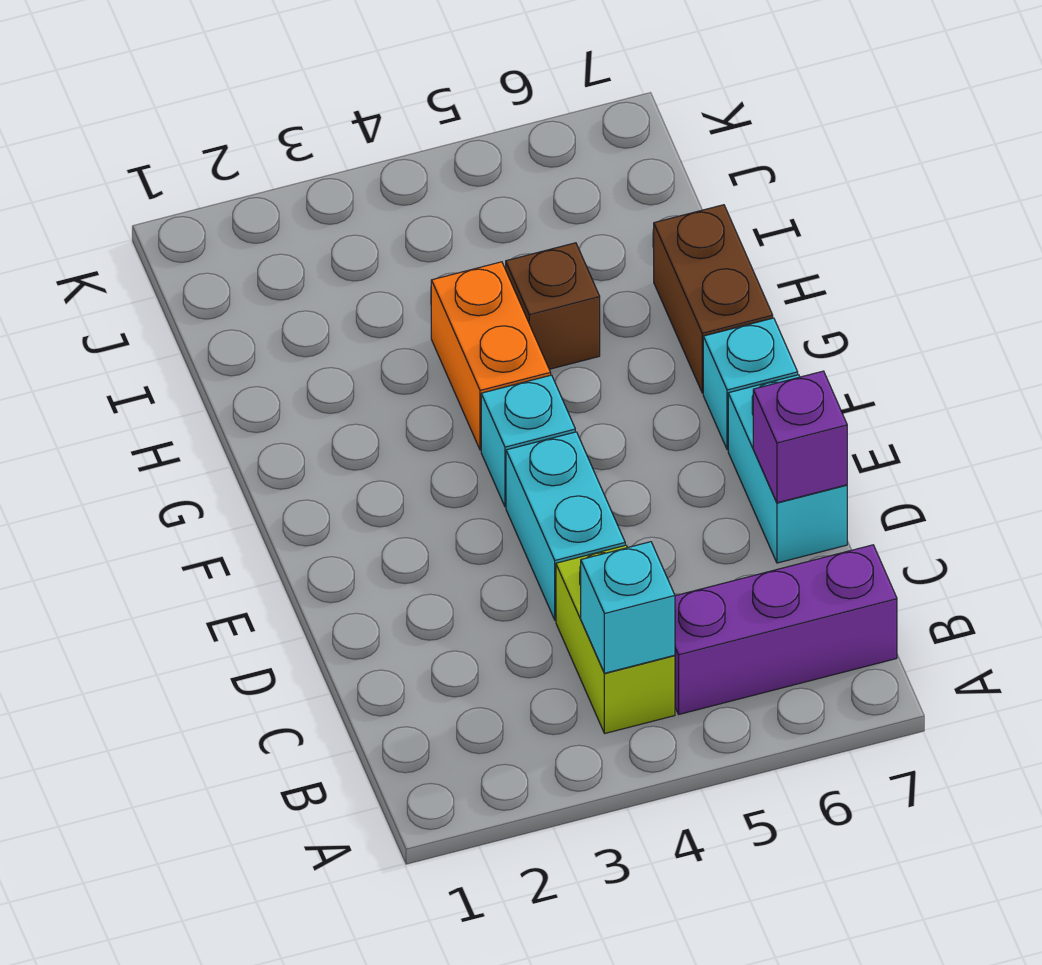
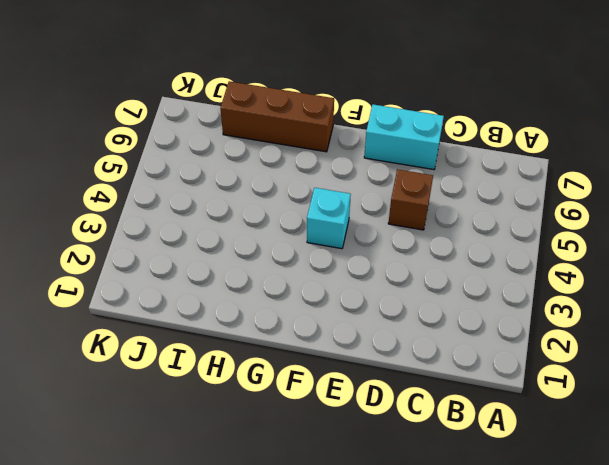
brown 1x1 brick [388,169,433,230] -> brown 1x1 brick moved to [506,243,600,369]
brown 1x3 brick [220,81,334,152] -> brown 1x2 brick [654,205,773,393]
none -> lime 1x2 brick [556,545,675,733]
none -> purple 1x3 brick [675,545,897,714]

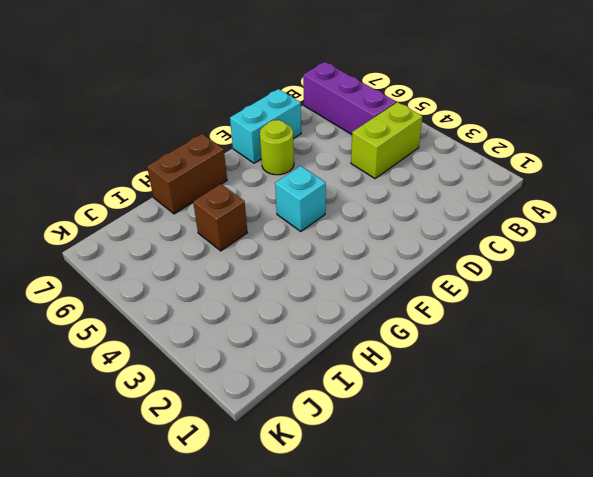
lime 1x1 round brick [260,120,294,175] -> none
none -> cyan 1x2 brick [506,432,625,620]
none -> cyan 1x1 brick [703,318,798,450]

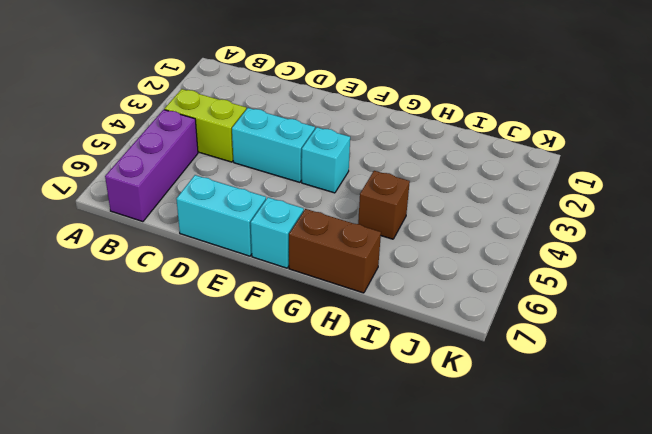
none -> orange 1x2 brick [431,262,551,450]
none -> cyan 1x1 brick [581,542,675,673]

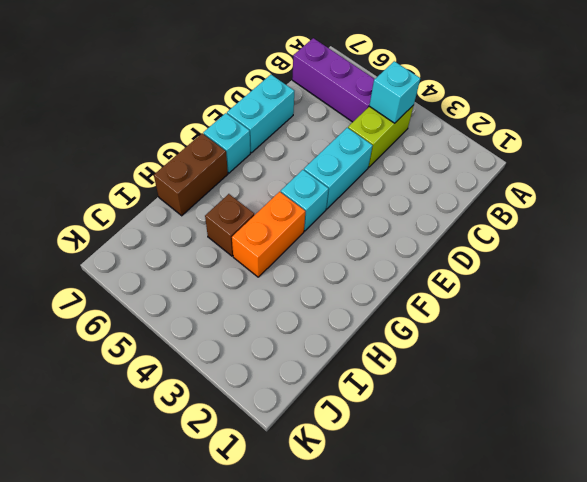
none -> purple 1x1 brick [753,371,847,503]

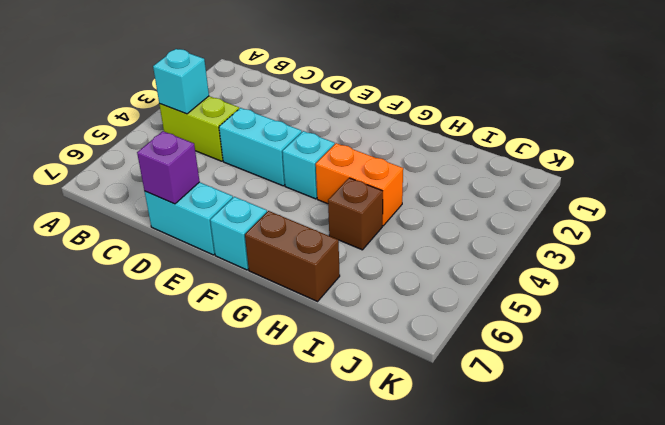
none -> purple 1x3 brick [675,545,897,714]

